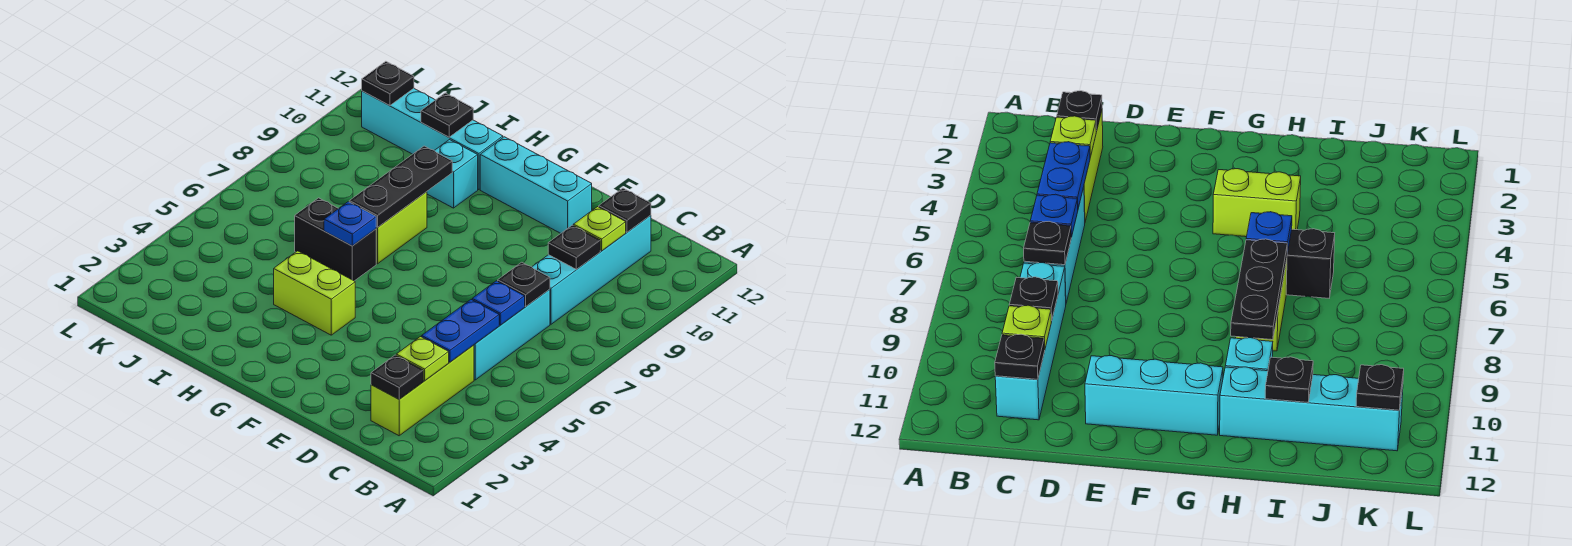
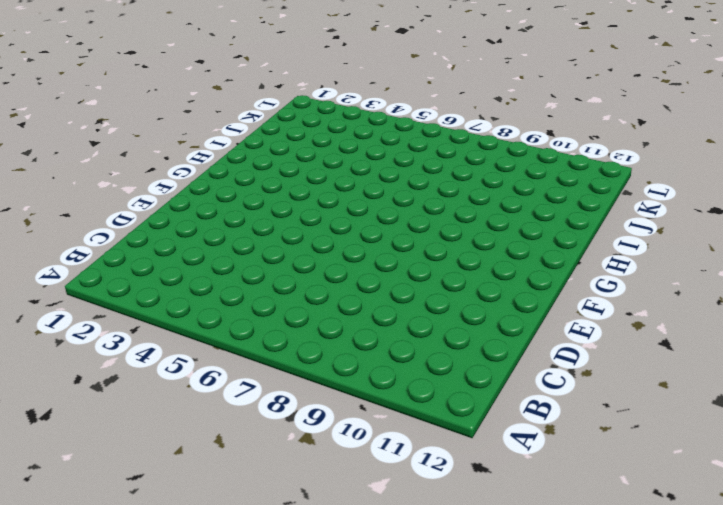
none -> lime 1x3 brick [371,345,474,436]
none -> cyan 1x3 brick [474,289,550,380]
none -> cyan 1x4 brick [532,215,651,324]

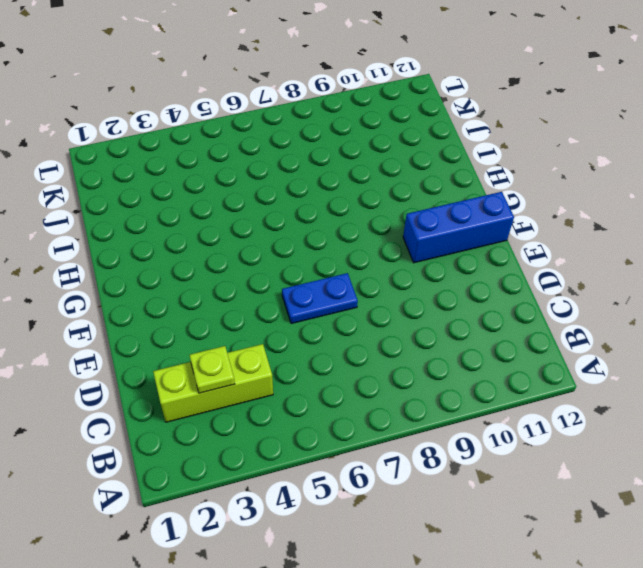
blue 1x2 plate [282,273,358,324] -> blue 1x2 plate moved to [422,300,499,362]
blue 1x3 brick [403,192,514,263] -> cyan 1x3 brick [480,137,592,233]
none -> cyan 1x3 brick [474,289,550,380]
none -> cyan 1x4 brick [532,215,651,324]
none -> lime 1x2 brick [274,251,355,335]

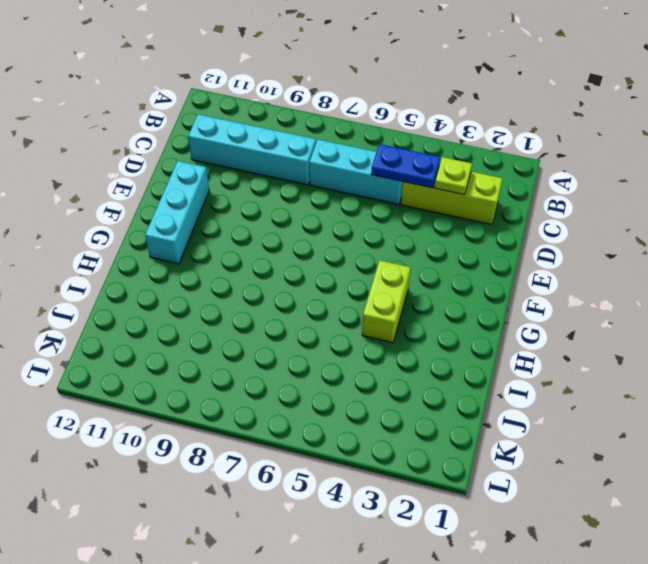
none -> black 1x2 brick [295,198,376,281]
none -> lime 1x2 brick [376,192,427,264]
none -> cyan 1x1 brick [427,140,478,208]

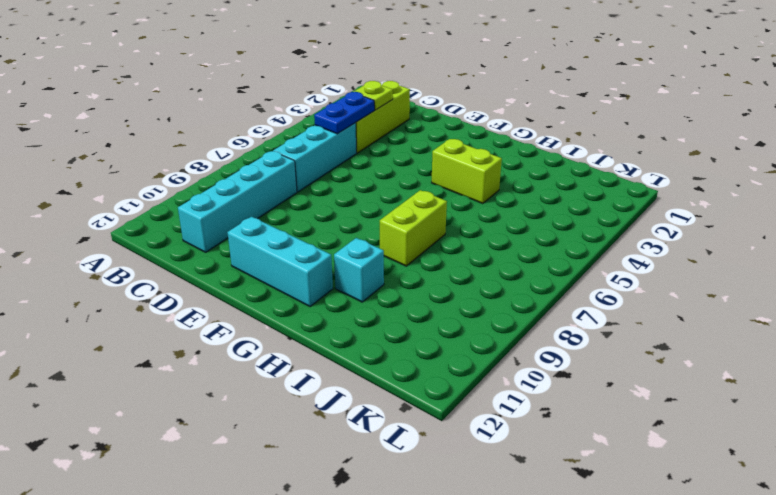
none -> black 1x2 brick [295,198,376,281]
none -> cyan 1x4 brick [362,88,503,190]
none -> black 1x1 plate [371,355,423,399]

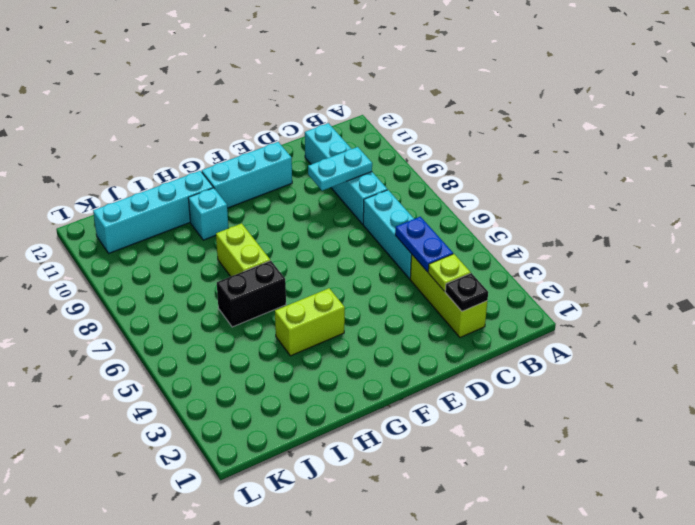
cyan 1x2 plate [308,147,372,191] -> black 1x1 plate [548,225,600,269]
none -> blue 1x1 plate [472,281,525,325]
none -> black 1x1 plate [498,262,550,306]
none -> lime 1x1 plate [573,207,626,251]

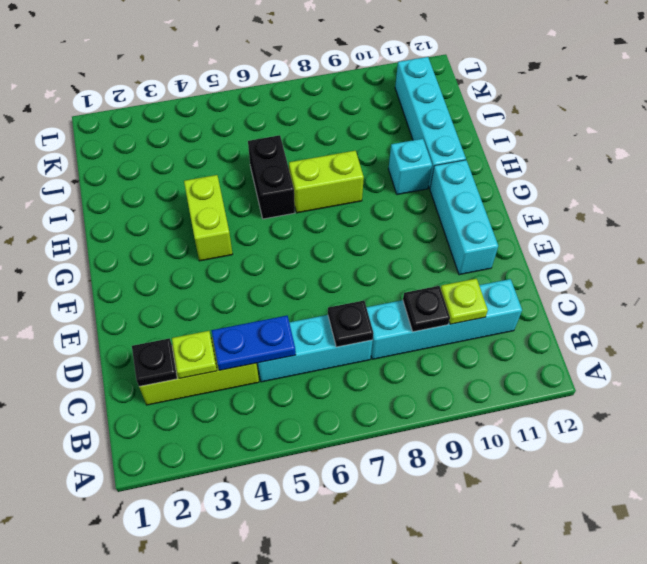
none -> blue 1x1 plate [472,281,525,325]
none -> black 1x1 plate [599,188,651,232]
none -> blue 1x1 plate [324,202,376,246]

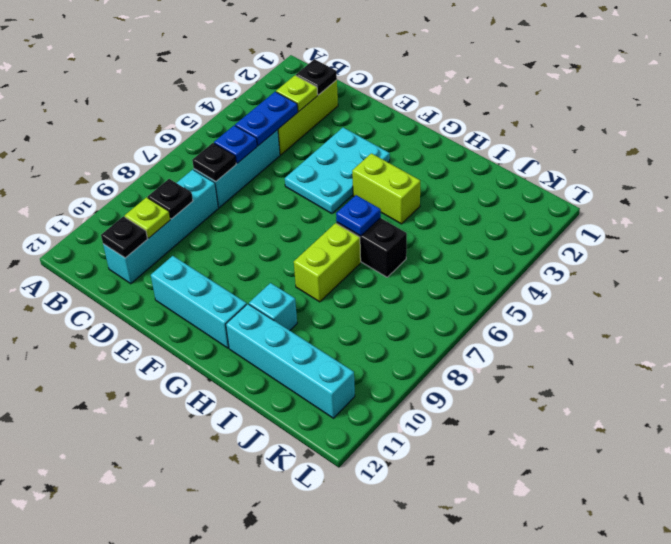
cyan 2x3 plate [285,128,390,214] -> none
none -> black 1x3 plate [349,146,452,227]
none -> black 1x1 plate [421,93,473,137]
none -> black 1x1 plate [362,61,414,105]

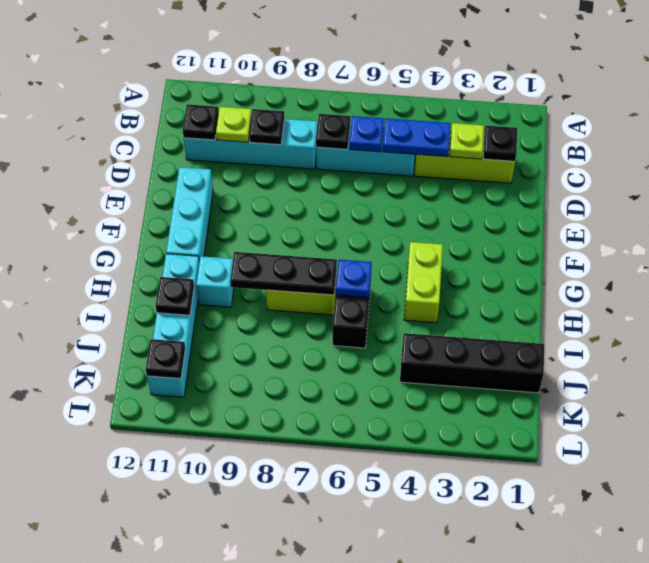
black 1x4 brick [400,333,544,393] -> none

